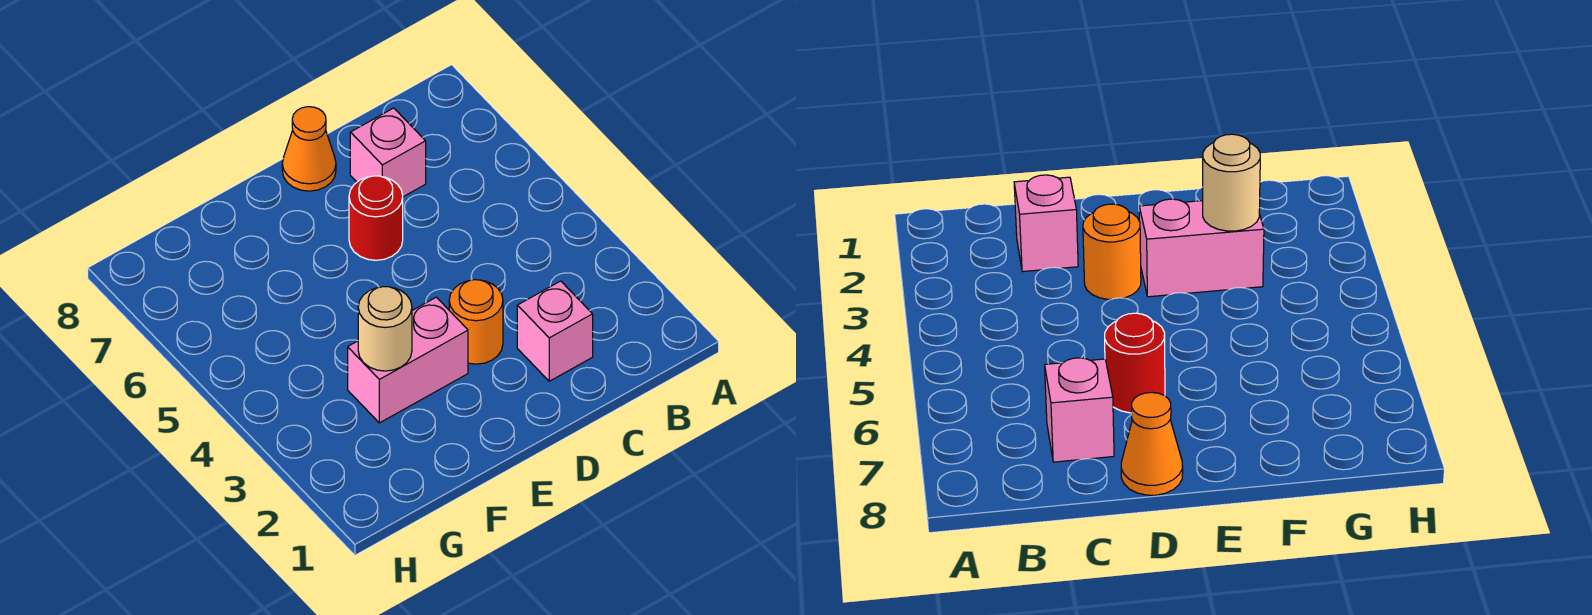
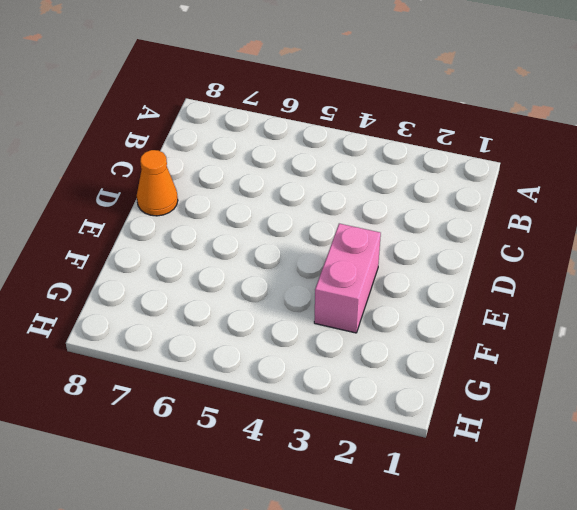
none -> pink 1x1 brick [517,281,593,381]
none -> pink 1x1 brick [350,108,426,197]

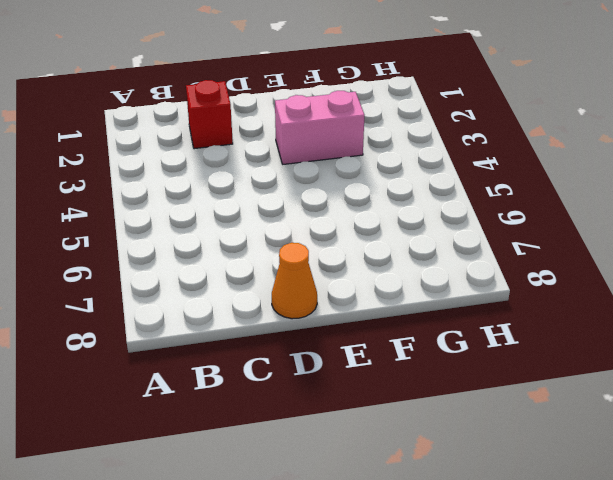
red 1x1 brick [186,80,233,149] -> pink 1x1 brick [517,281,593,381]
none -> pink 1x1 brick [350,108,426,197]
none -> orange 1x1 round brick [449,280,503,364]

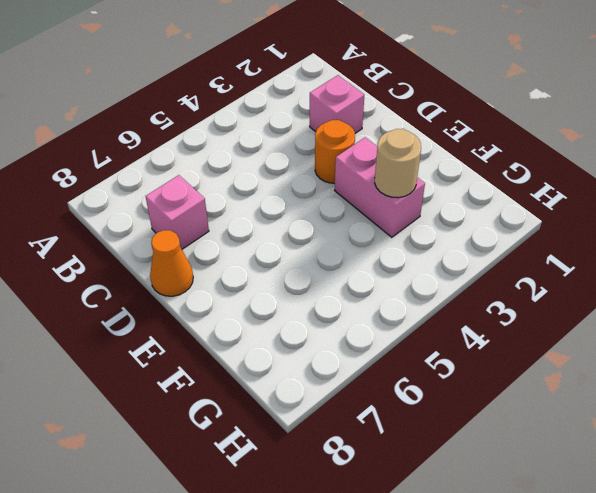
none -> red 1x1 round brick [349,176,403,260]

